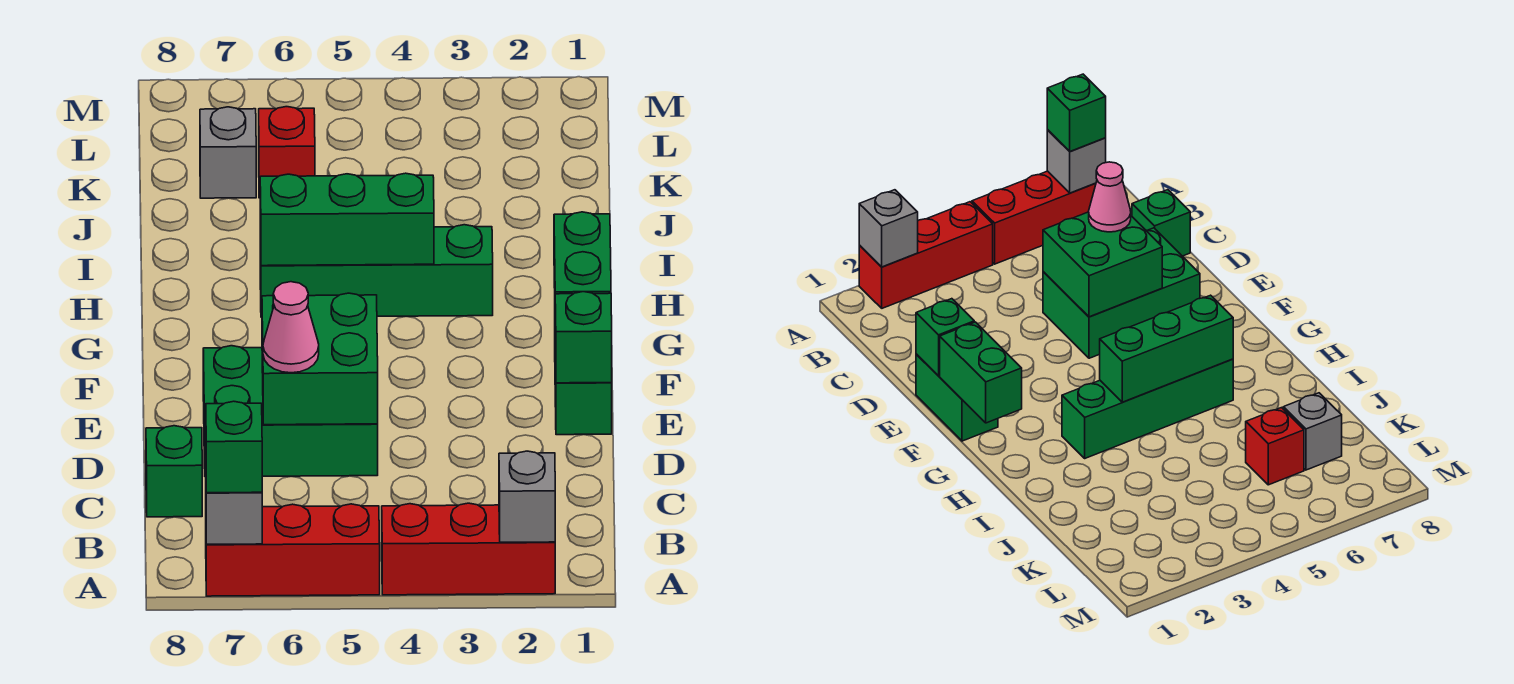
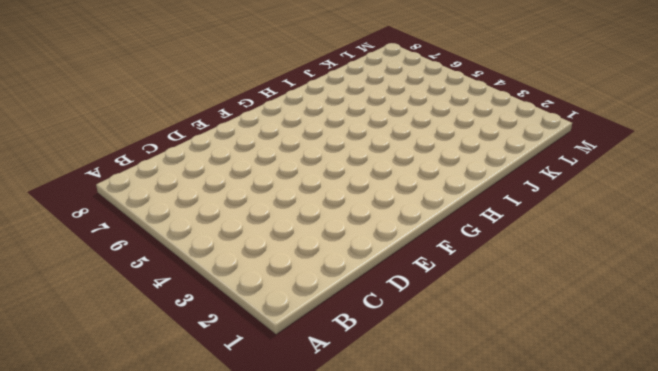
none -> red 1x3 brick [382,503,555,595]
none -> red 1x3 brick [206,504,380,596]
none -> green 1x1 brick [146,426,202,517]

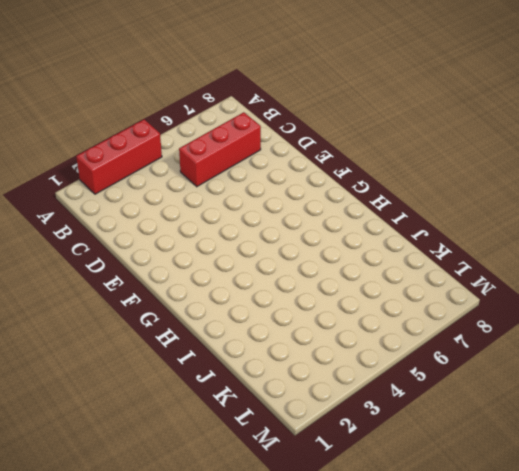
red 1x3 brick [179,112,261,187] -> red 1x3 brick moved to [206,504,380,596]
none -> green 1x1 brick [146,426,202,517]
none -> green 2x3 brick [203,346,378,477]
none -> green 1x2 brick [555,356,612,435]

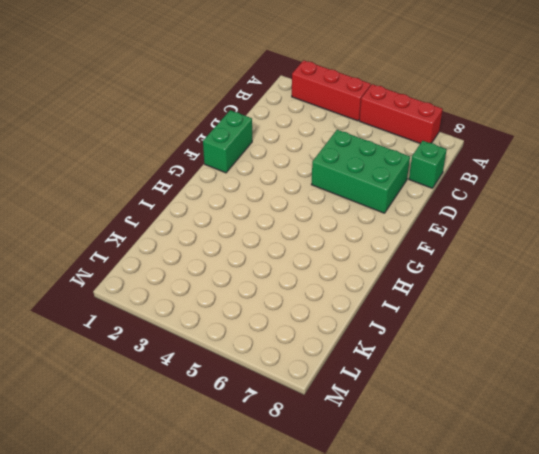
none -> green 1x4 brick [260,225,493,317]
none -> red 1x1 brick [259,107,315,198]
none -> grey 1x1 brick [200,107,256,198]

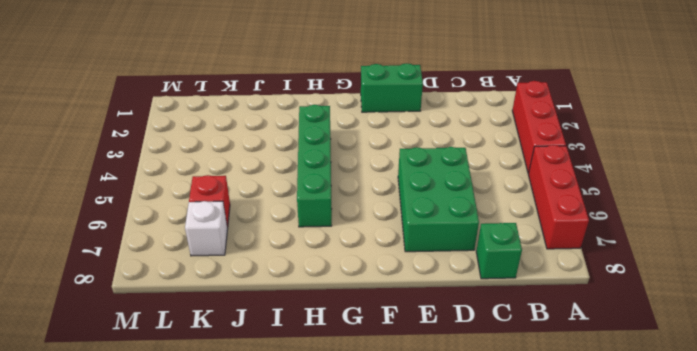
white 1x1 brick [185,201,227,256] -> grey 1x1 brick [200,107,256,198]
none -> grey 1x1 brick [499,451,555,542]
none -> grey 1x1 brick [206,492,262,545]
none -> green 2x2 brick [262,293,378,425]

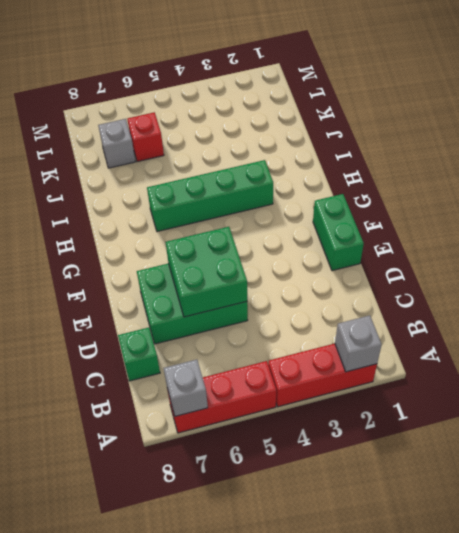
none -> green 1x1 brick [555,292,612,383]
none -> green 1x2 brick [554,212,611,294]
none -> green 1x3 brick [260,173,434,266]

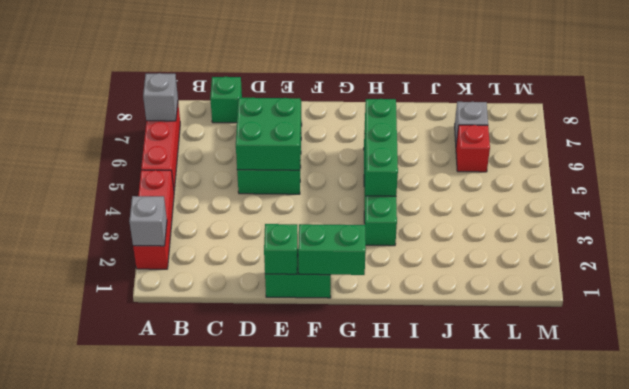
none -> green 1x1 brick [206,401,262,493]
none -> pink 1x1 cone [263,282,319,373]

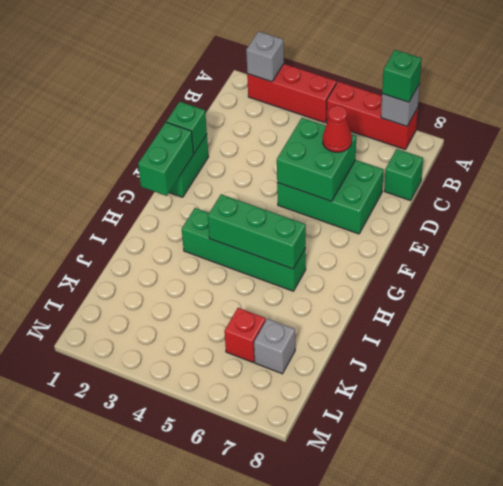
red 1x1 cone [323,105,352,152] -> pink 1x1 cone [263,282,319,373]

